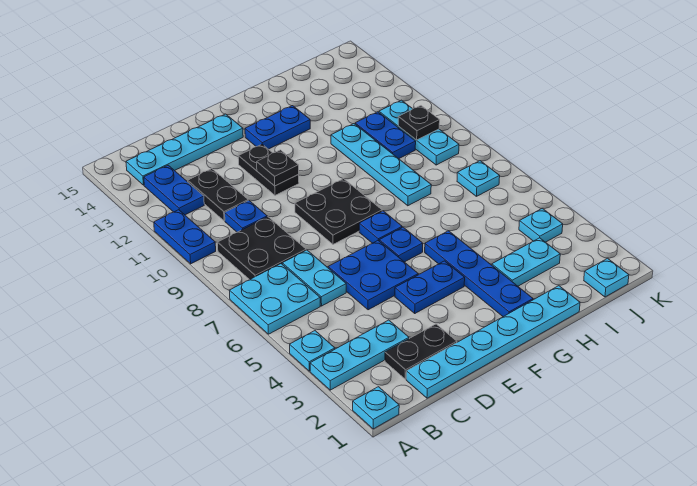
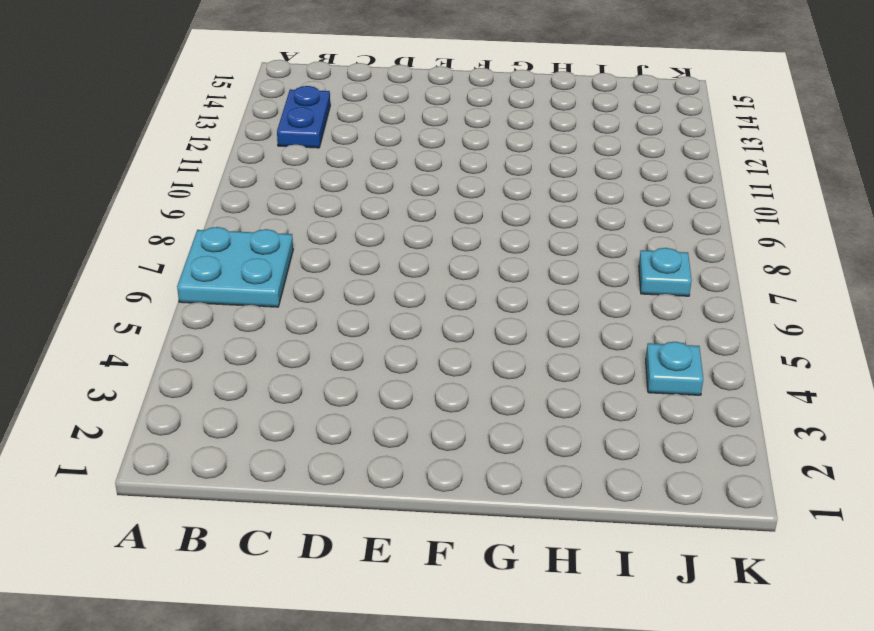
none -> cyan 1x1 plate [353,387,399,429]
none -> cyan 1x3 plate [310,320,409,390]
none -> cyan 1x1 plate [290,331,335,371]
none -> blue 1x2 plate [154,210,216,264]

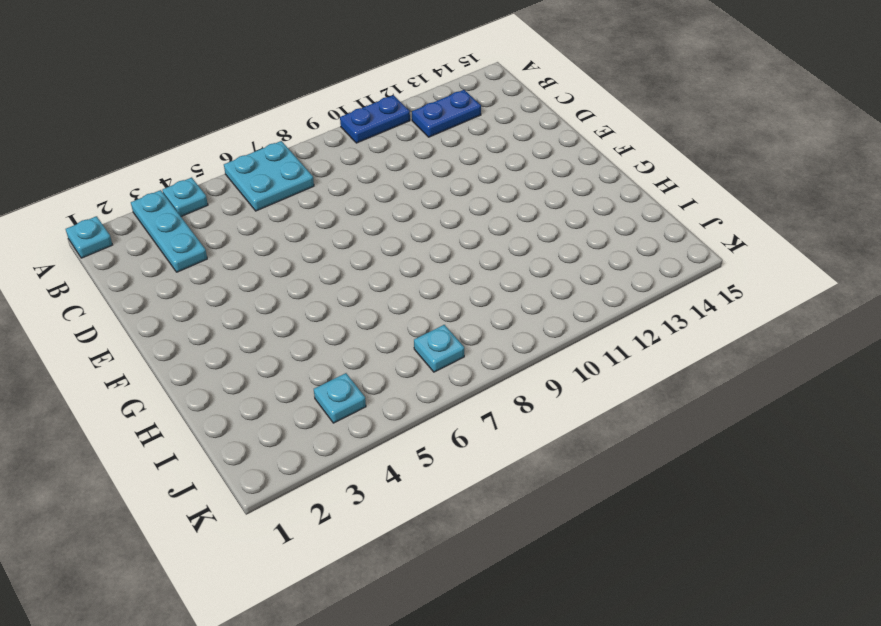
none -> black 2x2 plate [217,217,306,280]
none -> cyan 1x4 plate [126,114,243,185]
none -> cyan 1x6 plate [406,286,580,398]
none -> black 1x2 plate [385,324,457,379]

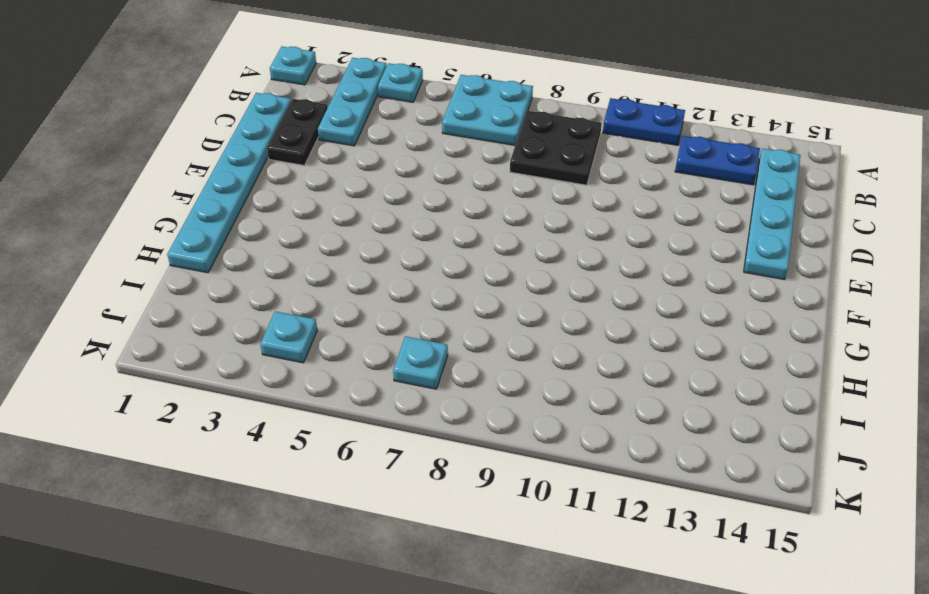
none -> cyan 1x2 plate [282,250,346,306]
none -> blue 1x1 plate [225,200,267,232]
none -> black 1x2 plate [188,169,248,221]
none -> blue 2x2 plate [328,241,418,310]

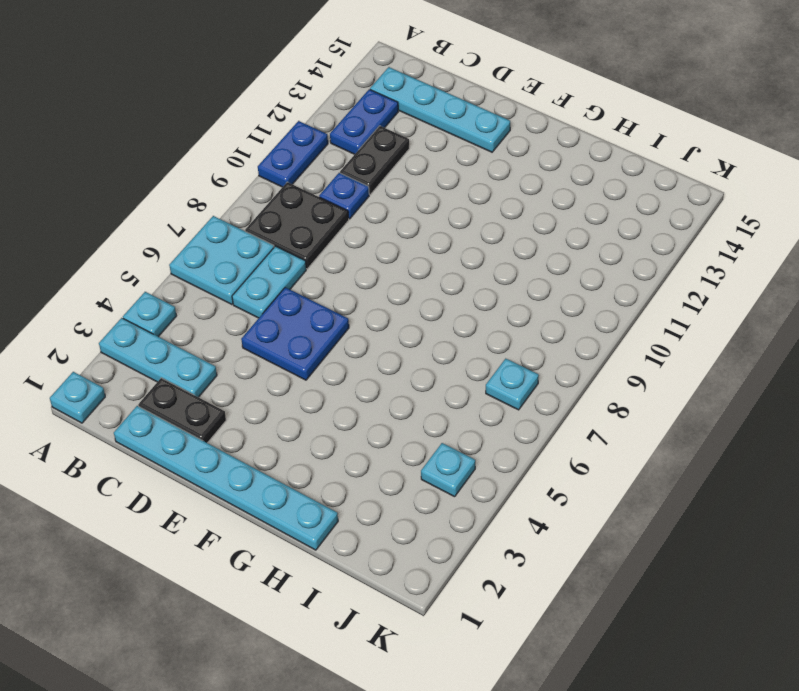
none -> blue 1x2 plate [395,261,465,313]
none -> black 2x2 plate [295,179,382,244]
none -> black 1x2 plate [238,144,299,195]
none -> blue 1x1 plate [379,227,423,262]

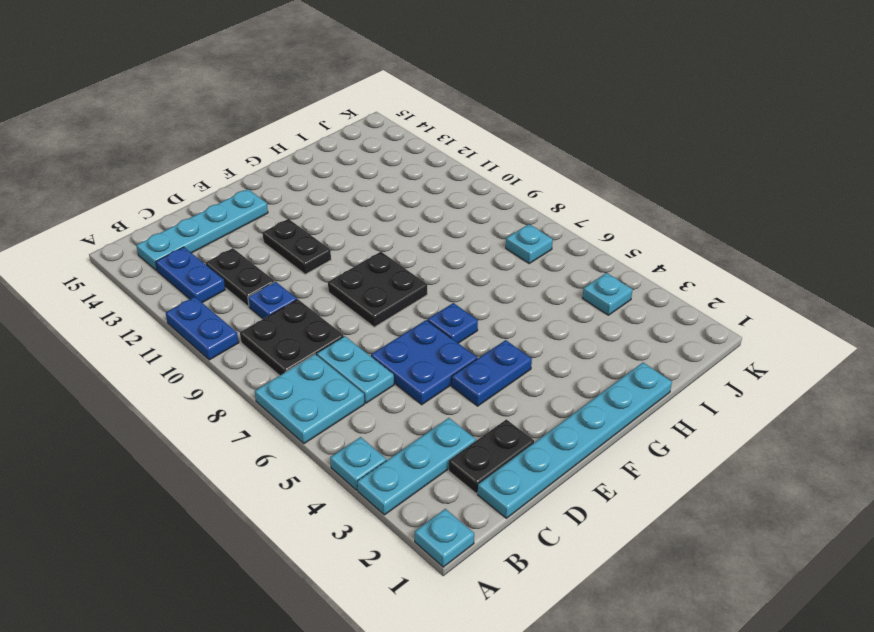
none -> blue 1x1 plate [359,211,402,243]
none -> blue 1x2 plate [245,106,310,149]
none -> blue 1x4 plate [425,231,533,317]
none -> cyan 1x2 plate [492,238,560,286]

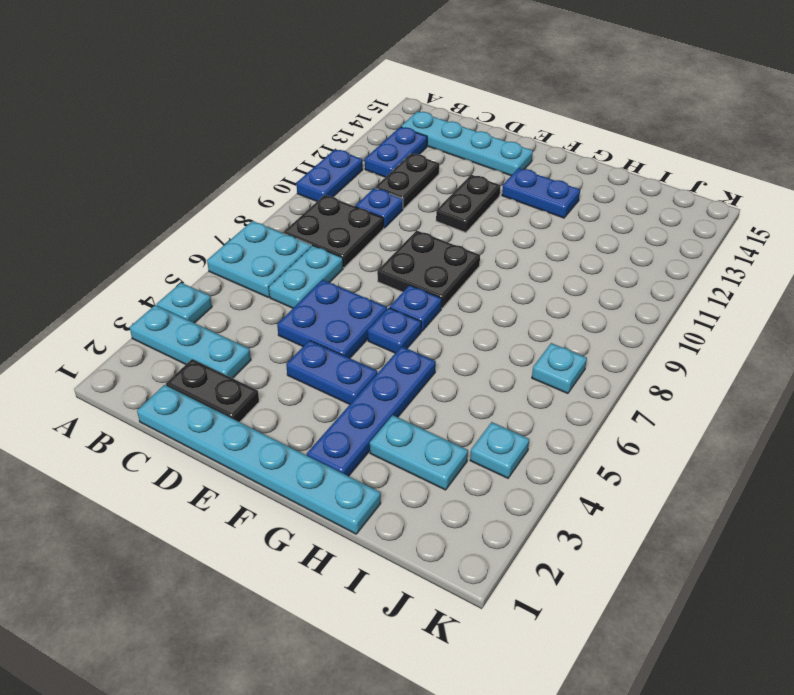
none -> cyan 1x1 plate [353,387,399,429]
none -> cyan 1x4 plate [331,124,431,206]
none -> blue 1x2 plate [355,112,416,159]
none -> cyan 1x1 plate [584,258,629,297]

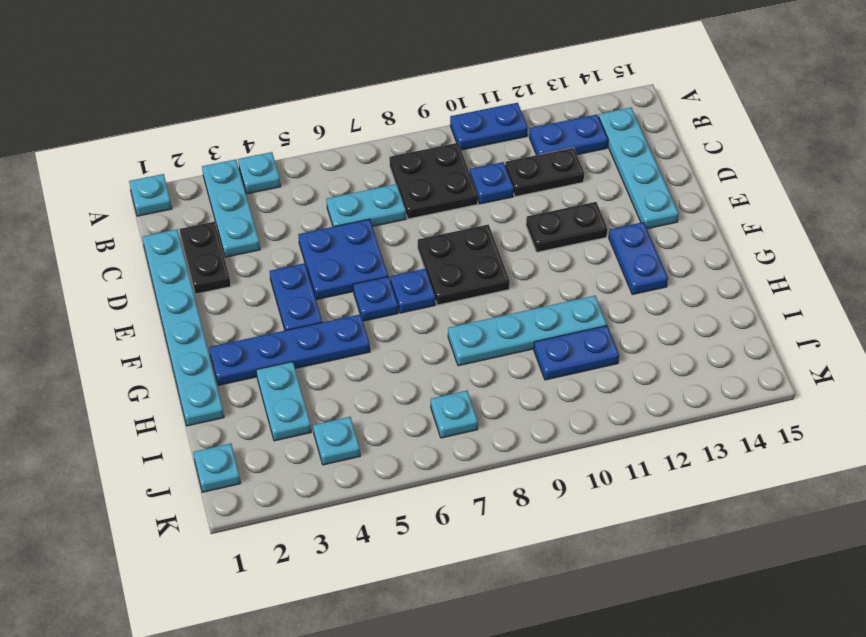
none -> cyan 2x2 plate [229,264,320,334]
none -> cyan 1x3 plate [379,100,459,165]
none -> black 1x1 plate [257,150,299,186]
none -> black 1x1 plate [398,106,440,140]

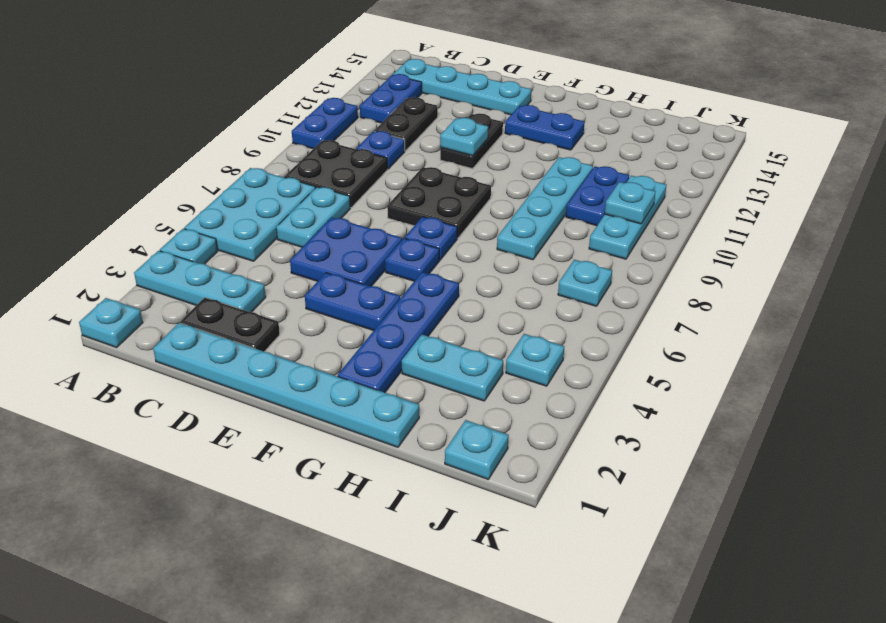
cyan 2x3 plate [184,168,315,261] -> cyan 2x2 plate [229,264,320,334]
cyan 1x1 plate [440,118,488,156] -> black 1x1 plate [257,150,299,186]
cyan 1x1 plate [605,182,656,224] -> black 1x1 plate [398,106,440,140]

